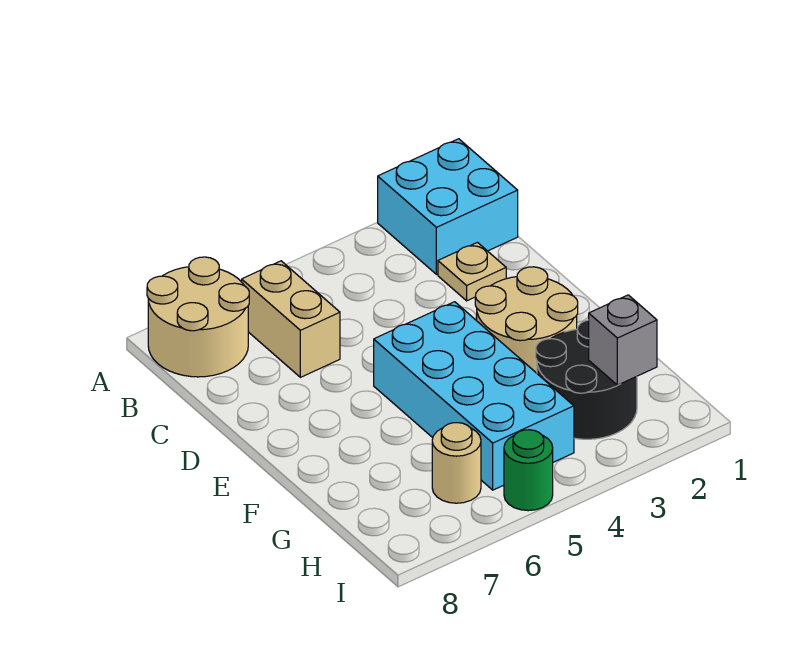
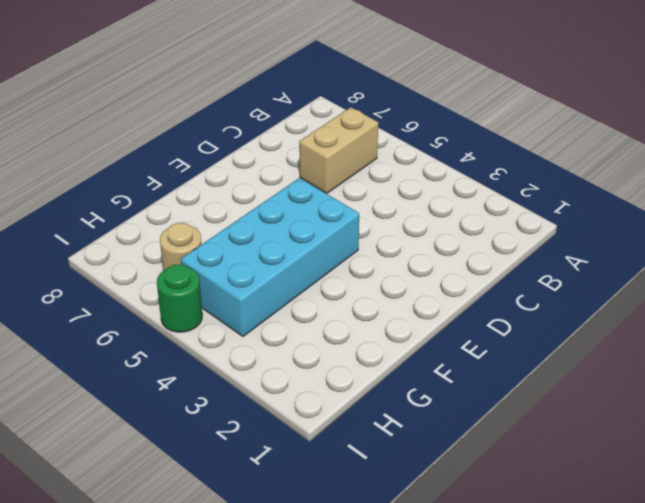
none -> cyan 2x2 brick [378,139,518,274]
none -> tan 2x2 round brick [147,257,249,377]

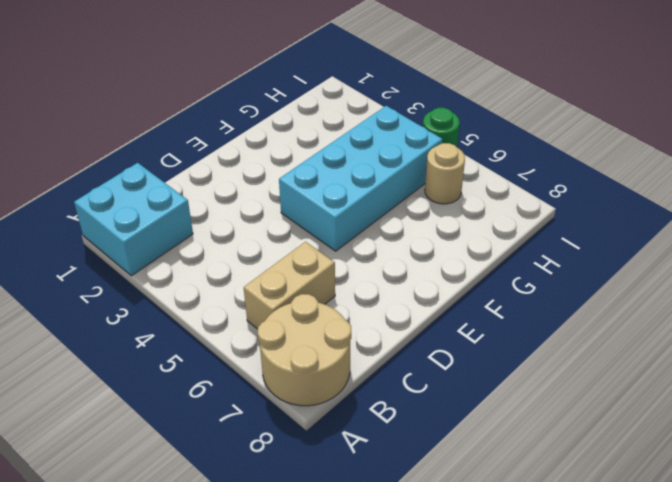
none -> tan 1x1 plate [438,242,506,301]
none -> tan 2x2 round brick [475,267,578,373]

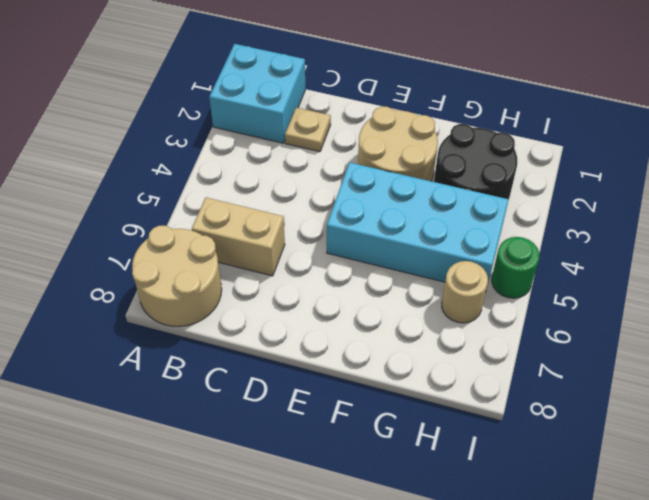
none -> grey 1x1 brick [589,295,657,385]

